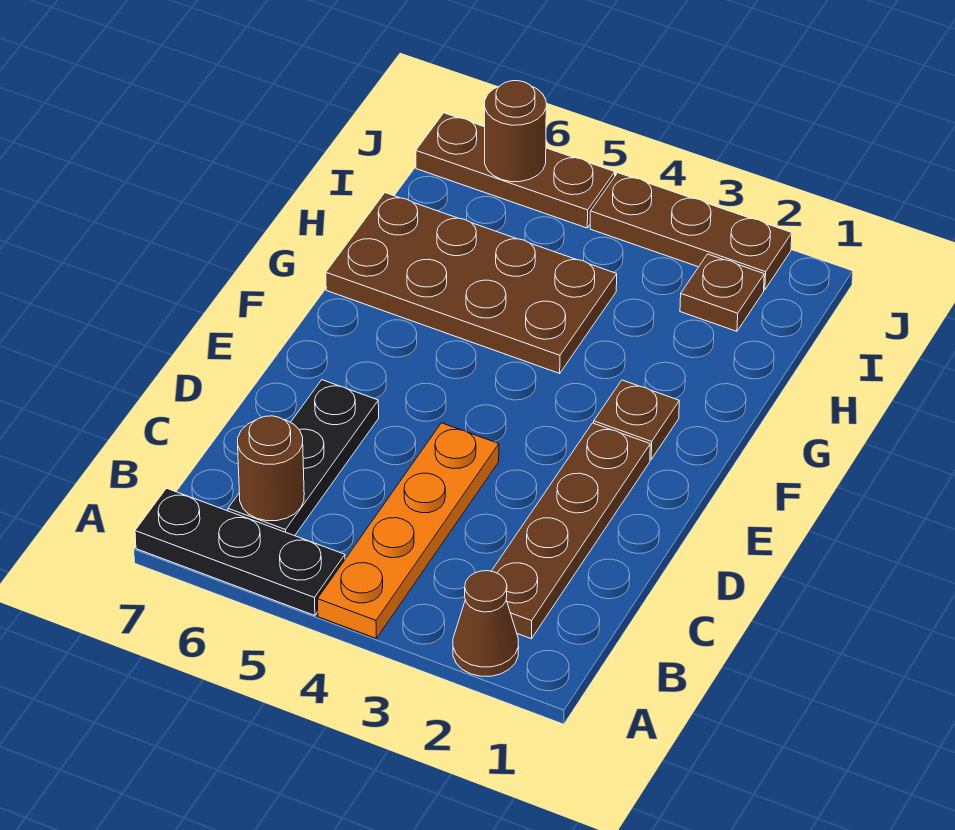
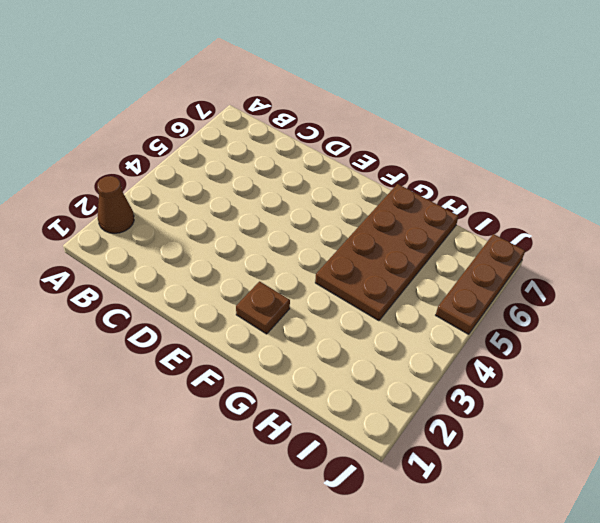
none -> orange 1x4 plate [317,423,499,638]
none -> black 1x3 plate [135,488,345,616]
none -> brown 1x4 plate [492,423,650,639]

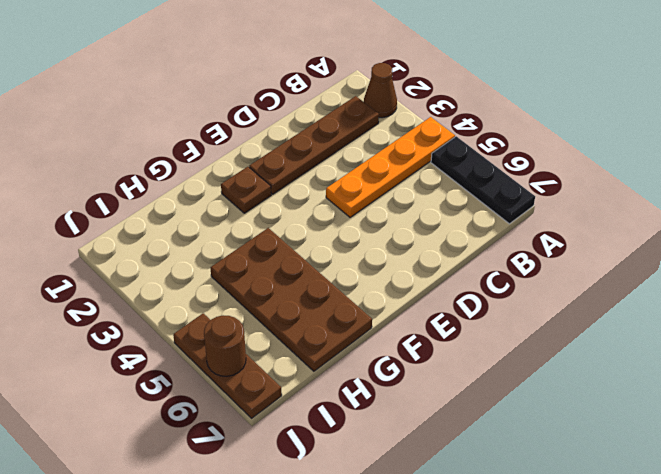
none -> black 1x3 plate [228,380,379,536]
none -> brown 1x1 plate [680,254,764,331]
none -> brown 1x3 plate [590,173,792,290]

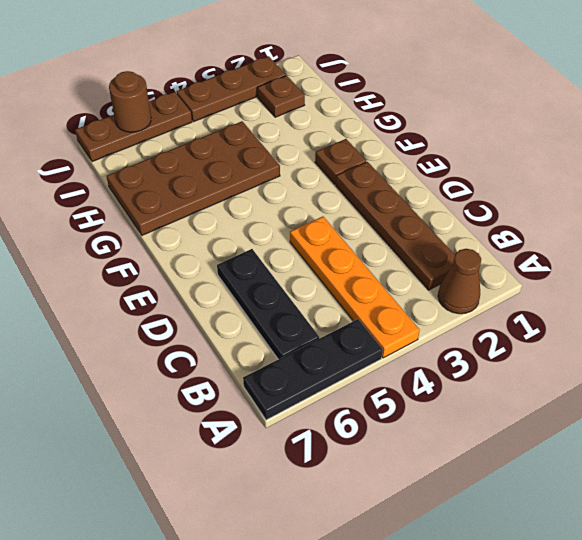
none -> brown 1x1 round brick [238,416,304,521]

